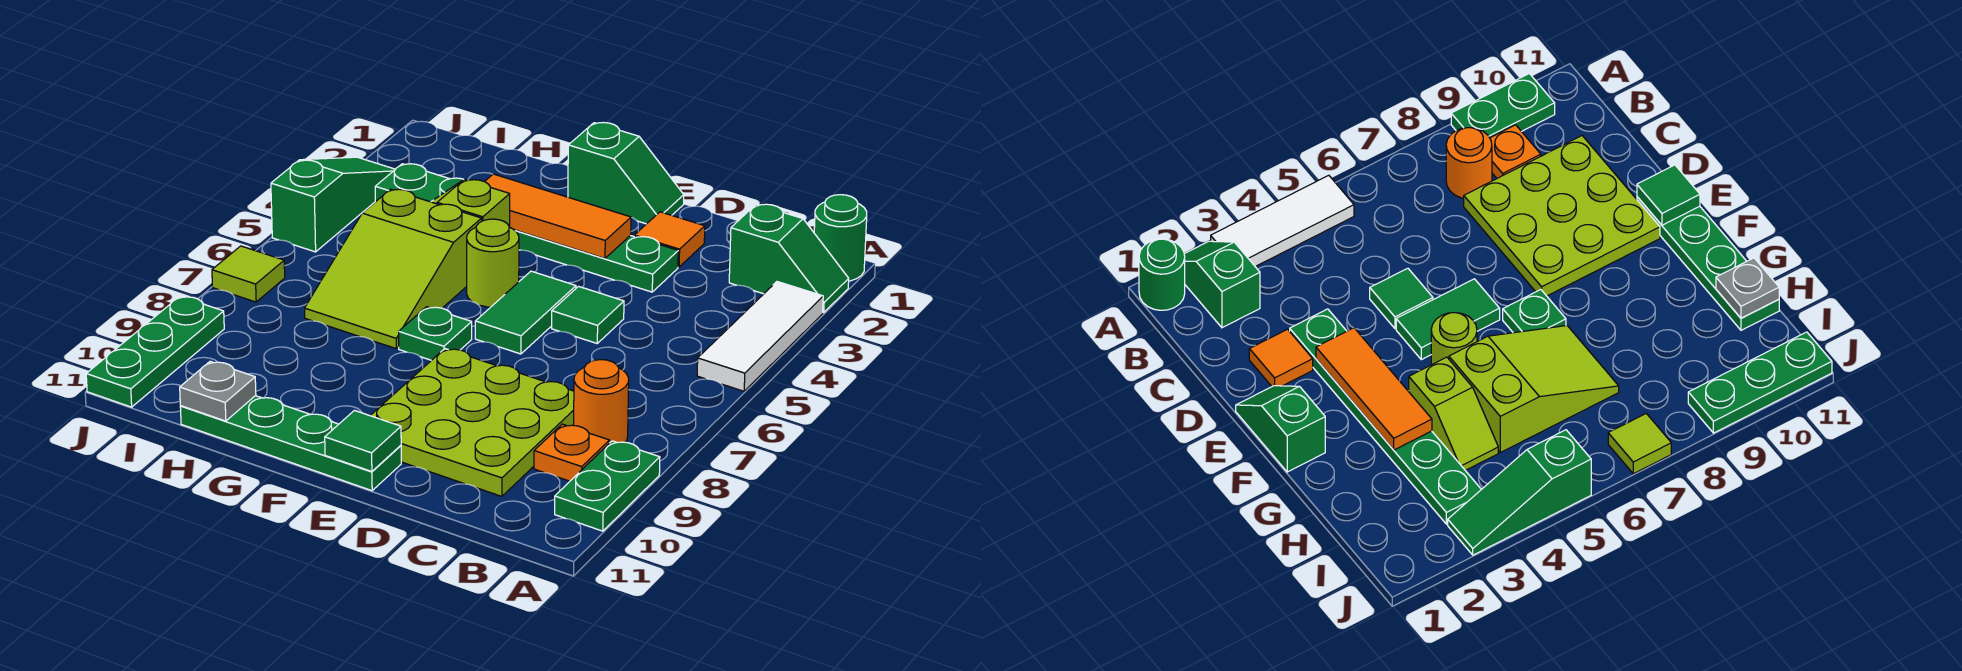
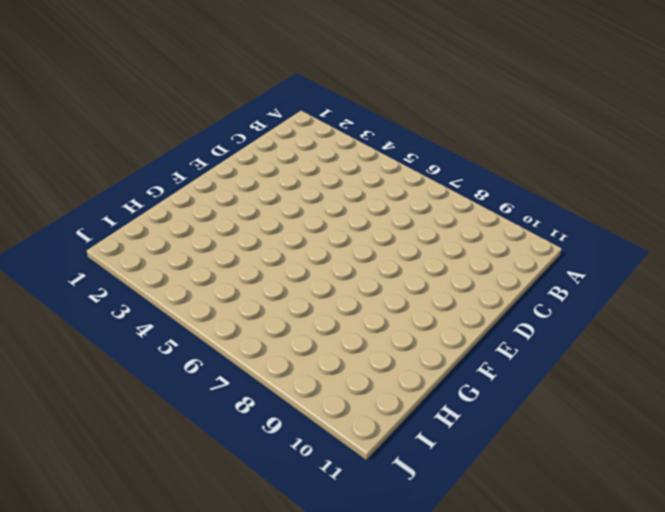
none -> green 1x1 round brick [814,195,867,281]
none -> green 1x2 slope [729,204,849,313]
none -> white 1x3 tile [697,282,823,391]

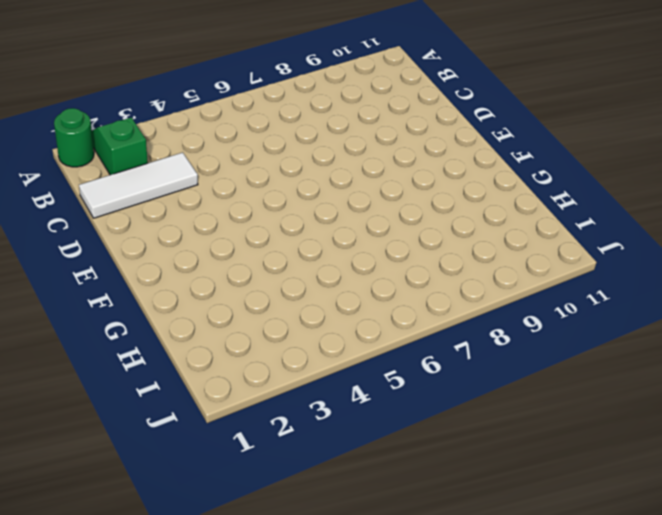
white 1x3 tile [79,152,198,218] -> white 1x3 tile moved to [697,282,823,391]
none -> green 1x2 plate [555,441,660,531]
none -> orange 1x1 round brick [574,360,629,443]
none -> orange 1x1 plate [534,424,610,481]

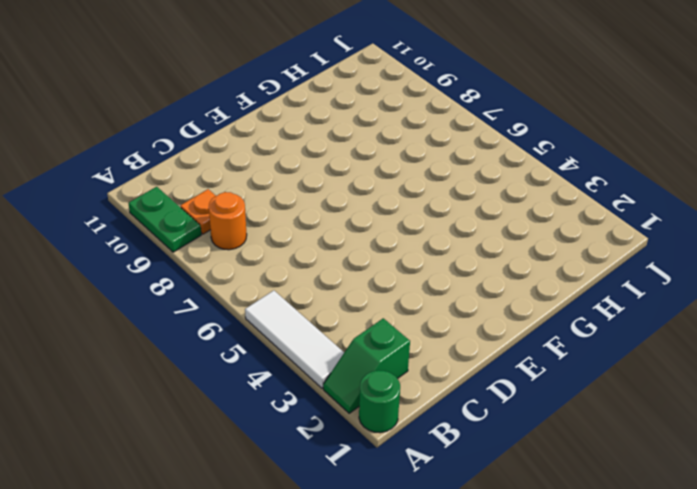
none -> lime 3x3 plate [370,349,574,496]
none -> orange 1x1 tile [634,212,705,267]
none -> green 1x6 plate [375,164,678,292]

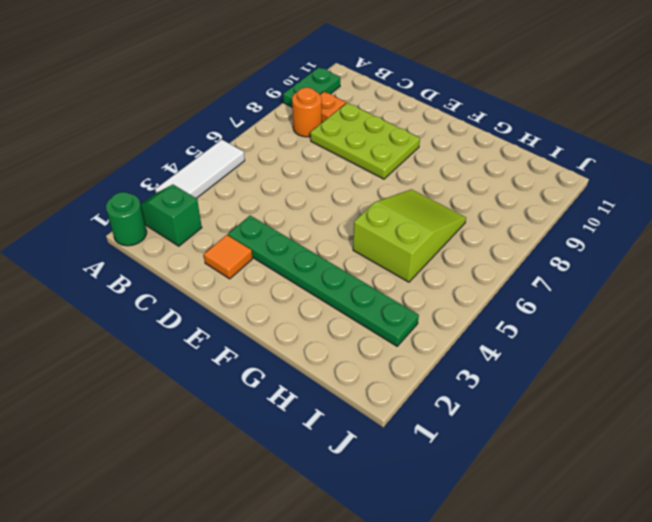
lime 2x3 plate [310,103,420,179] -> lime 3x3 plate [370,349,574,496]
none -> green 1x1 tile [552,286,624,343]
none -> green 1x2 slope [568,122,684,224]
none -> green 1x2 tile [475,271,576,354]

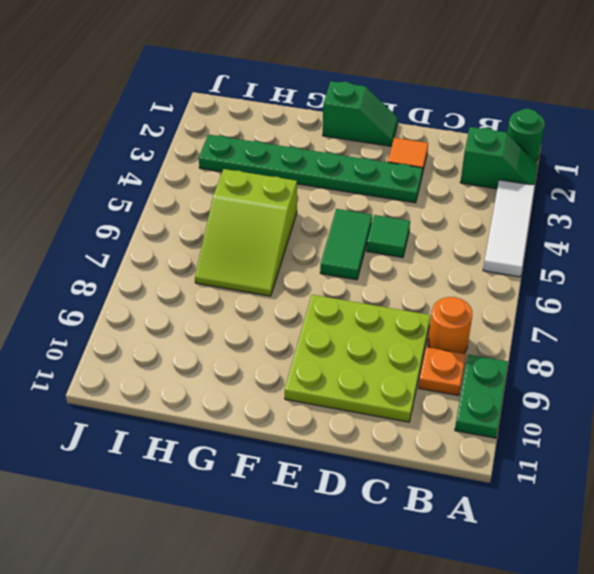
none -> green 1x4 plate [180,396,401,491]
none -> lime 1x1 round brick [467,219,519,307]
none -> green 1x1 plate [399,307,472,360]

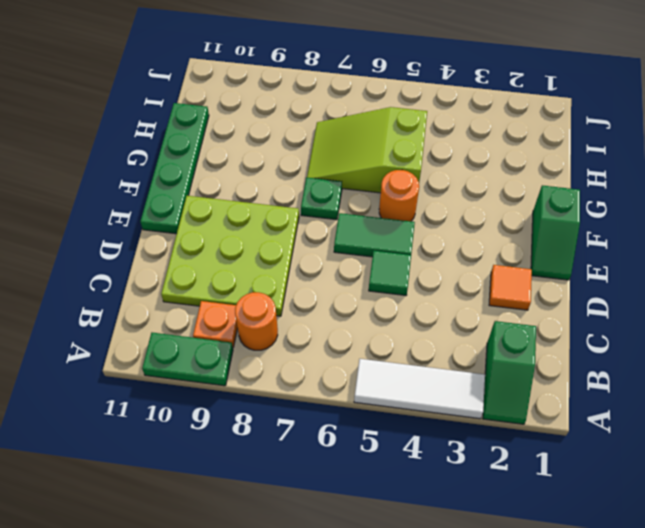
orange 1x1 round brick [379,170,419,221] -> lime 1x1 round brick [467,219,519,307]
none -> green 1x1 round brick [814,195,867,281]
none -> green 1x6 plate [375,164,678,292]
none -> lime 1x2 slope [431,179,510,227]

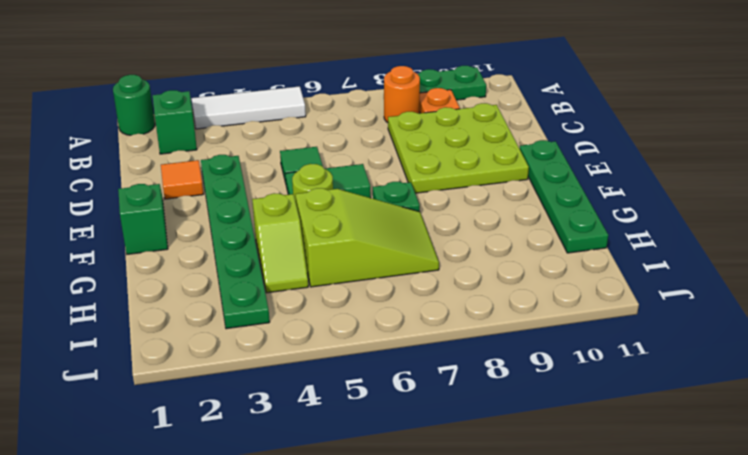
none -> green 1x3 slope [271,157,395,252]
none -> lime 1x1 tile [212,246,285,302]
none -> green 1x3 plate [86,296,224,407]

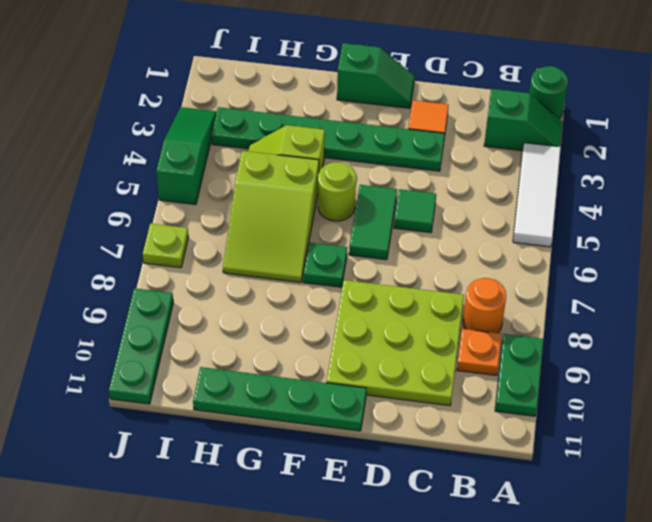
lime 1x1 plate [143,223,188,268] -> lime 1x1 tile [212,246,285,302]
none -> orange 1x3 tile [485,174,631,258]
none -> green 1x1 tile [325,411,401,471]
none -> grey 1x1 plate [180,361,256,421]

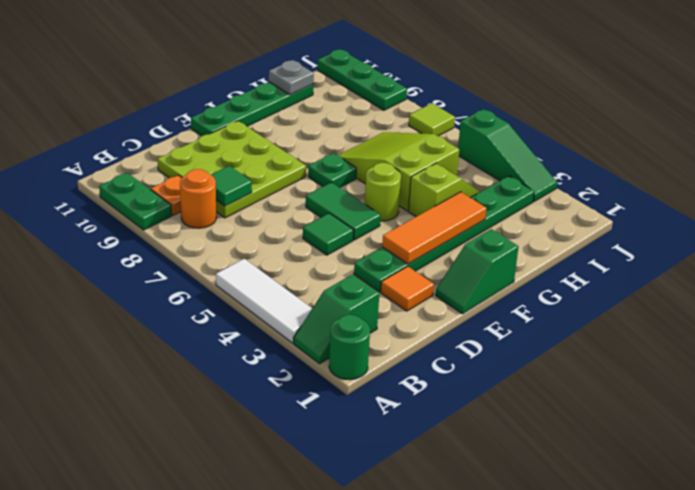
green 1x1 tile [211,166,252,206] -> green 1x1 tile moved to [325,411,401,471]

